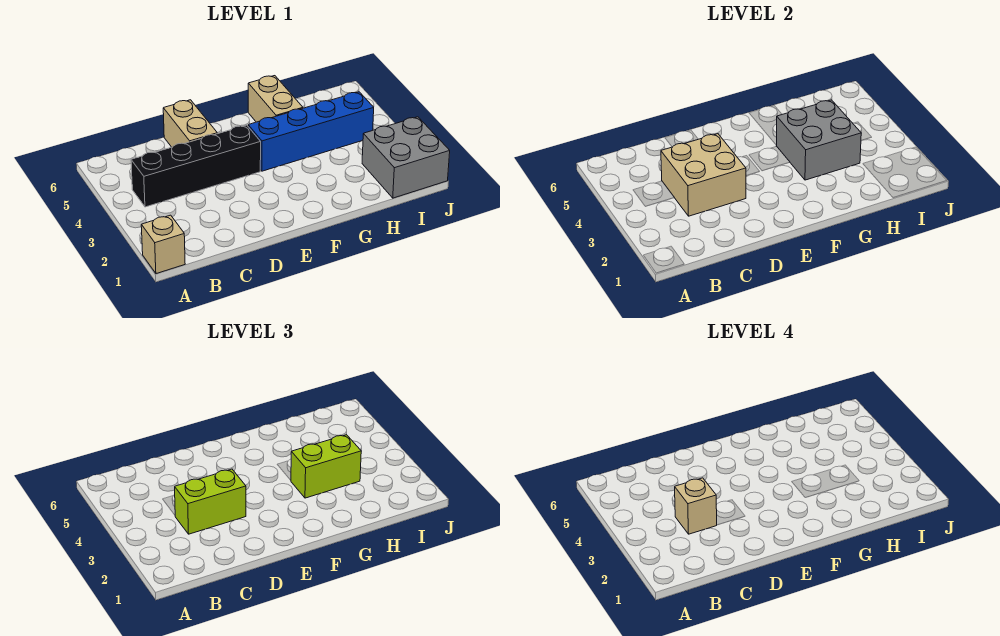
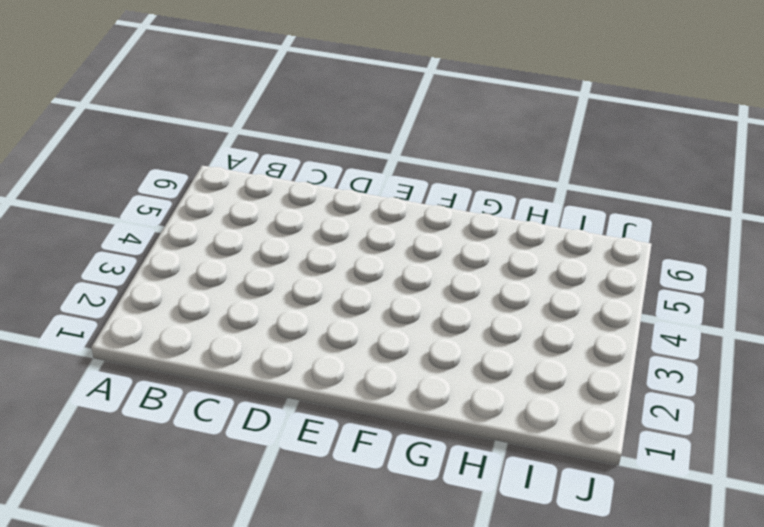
none -> tan 1x1 brick [141,215,185,274]
none -> black 1x4 brick [131,125,261,207]

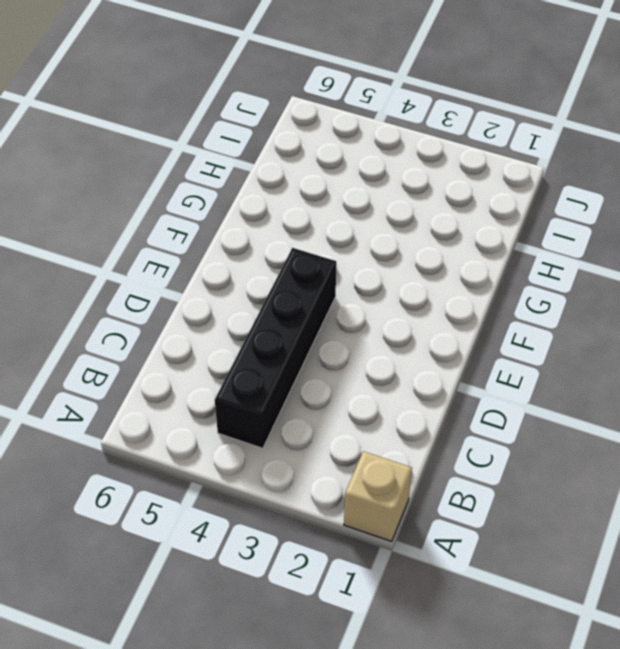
none -> tan 1x2 brick [163,100,217,147]
none -> blue 1x4 brick [248,92,374,171]

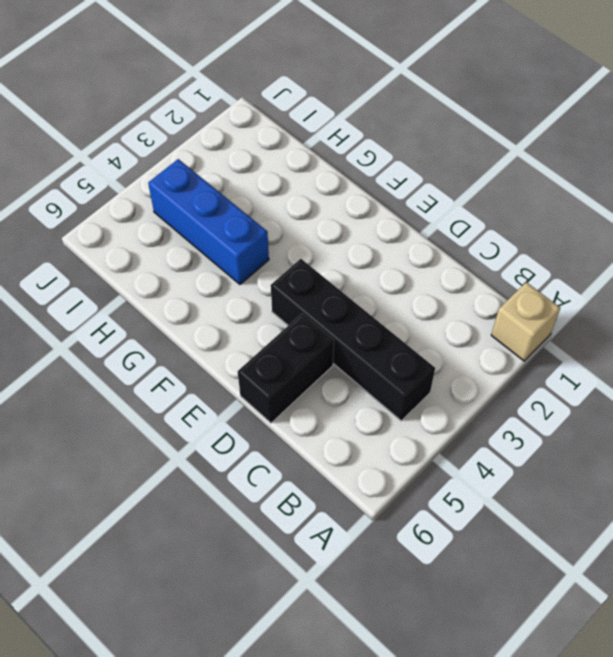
black 1x2 brick [238,314,334,423] -> tan 1x2 brick [163,100,217,147]
blue 1x3 brick [148,159,269,284] -> blue 1x4 brick [248,92,374,171]
none -> tan 1x2 brick [248,76,303,122]
none -> grey 2x2 brick [362,117,450,198]

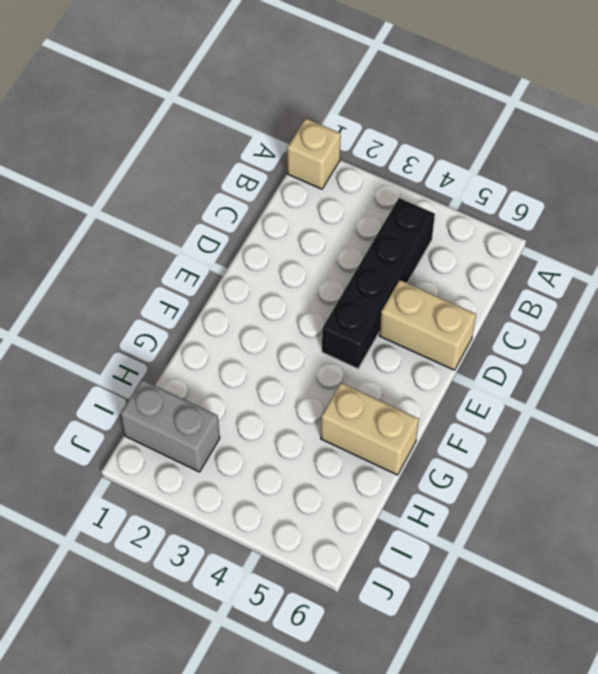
grey 1x2 brick [121,380,220,472] -> grey 2x2 brick [362,117,450,198]
none -> blue 1x4 brick [248,92,374,171]
none -> tan 2x2 brick [661,134,746,216]

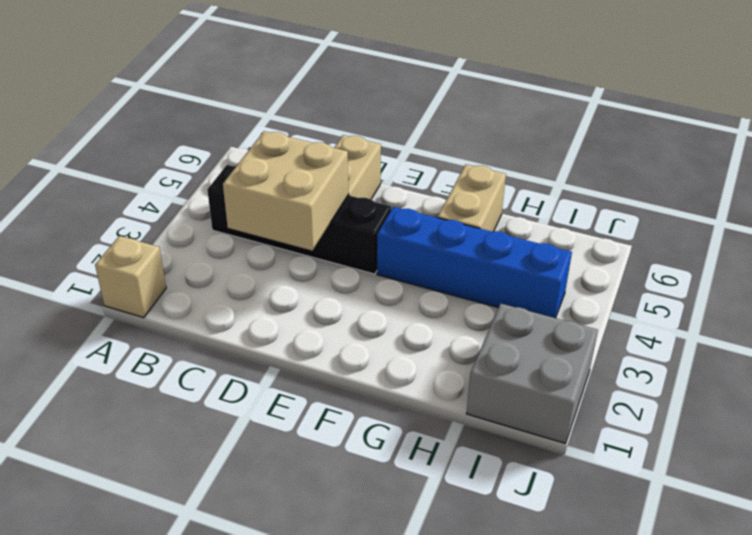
none -> grey 2x2 brick [777,100,861,180]
none -> lime 1x2 brick [175,469,246,534]

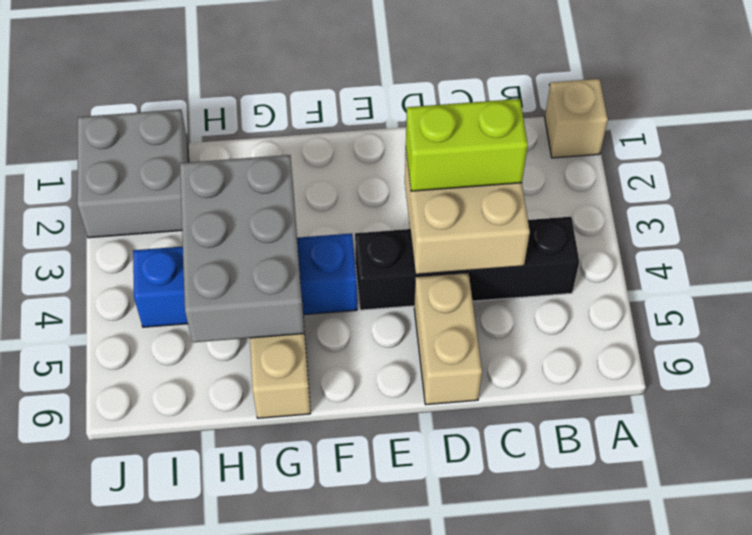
grey 2x3 brick [180,155,304,342] -> grey 2x2 brick [777,100,861,180]
none -> lime 1x2 brick [291,435,361,498]
none -> tan 1x1 brick [675,478,717,534]

